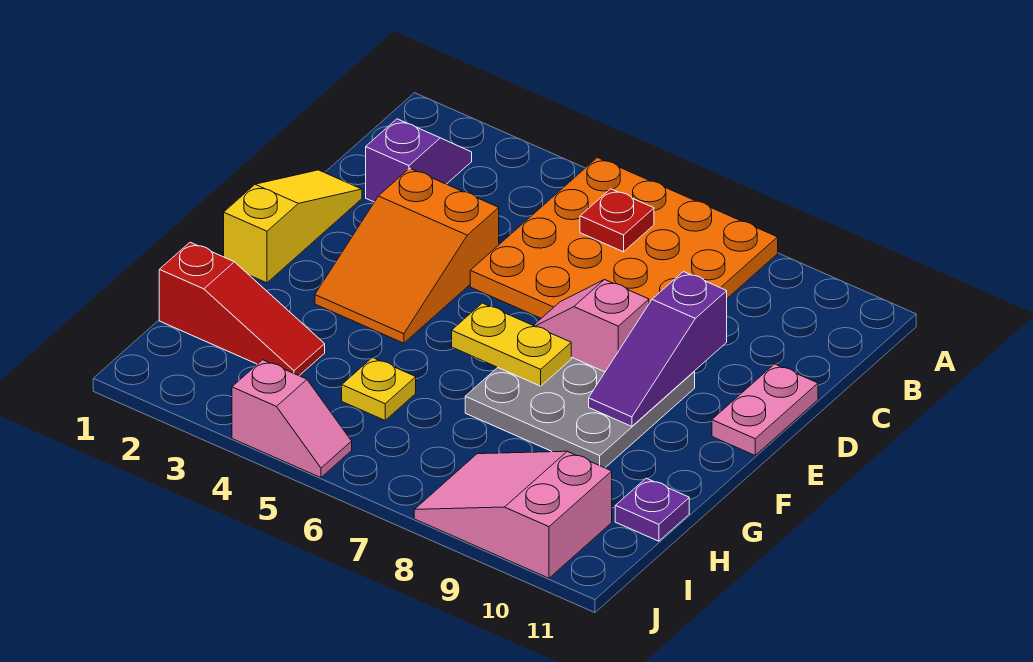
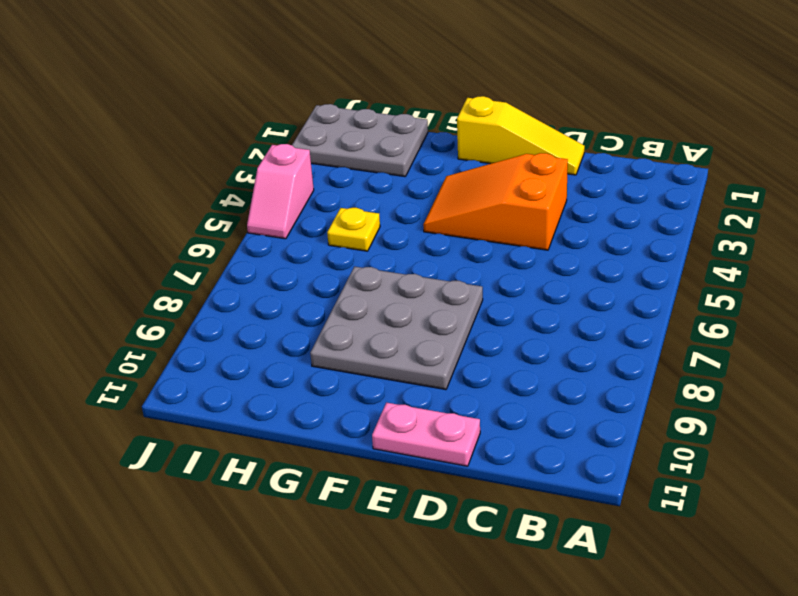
grey 2x3 plate [292,104,428,177] -> red 1x3 slope [159,242,325,376]
none -> orange 4x4 plate [470,158,778,318]
none -> purple 1x2 slope [366,119,472,202]
none -> purple 1x1 plate [615,478,689,541]

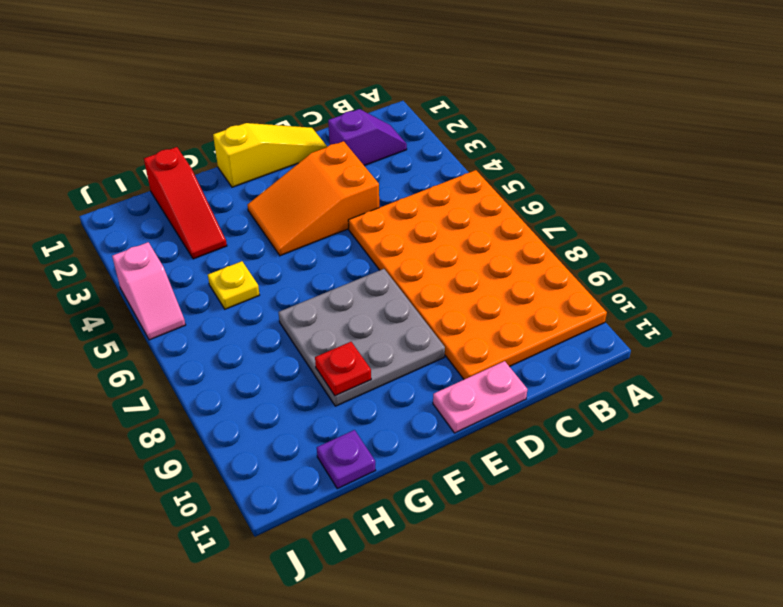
orange 4x6 plate [348,170,607,379] -> orange 4x4 plate [470,158,778,318]
red 1x1 plate [315,342,371,396] -> red 1x1 plate moved to [580,189,654,252]
none -> pink 2x3 slope [414,451,612,578]
none -> purple 1x3 slope [589,272,727,426]
none -> pink 1x2 slope [534,280,649,372]

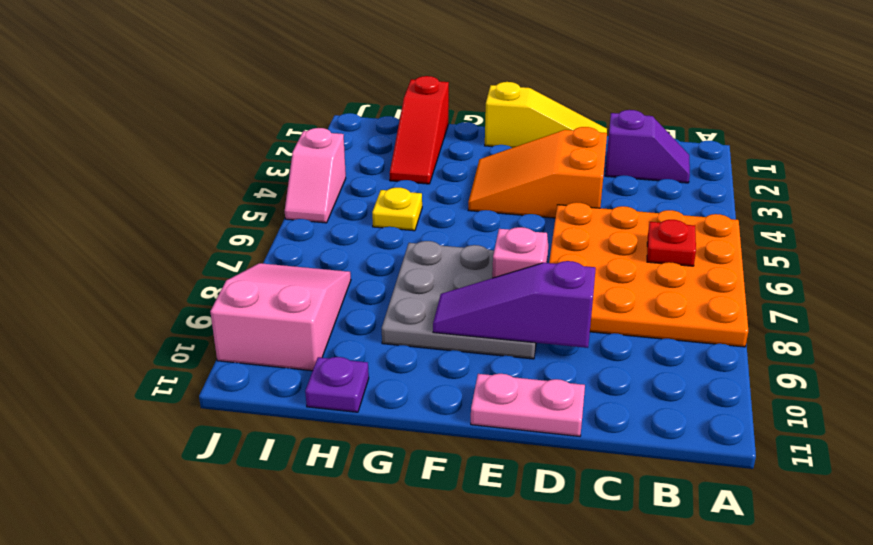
none -> yellow 1x2 plate [452,303,571,386]

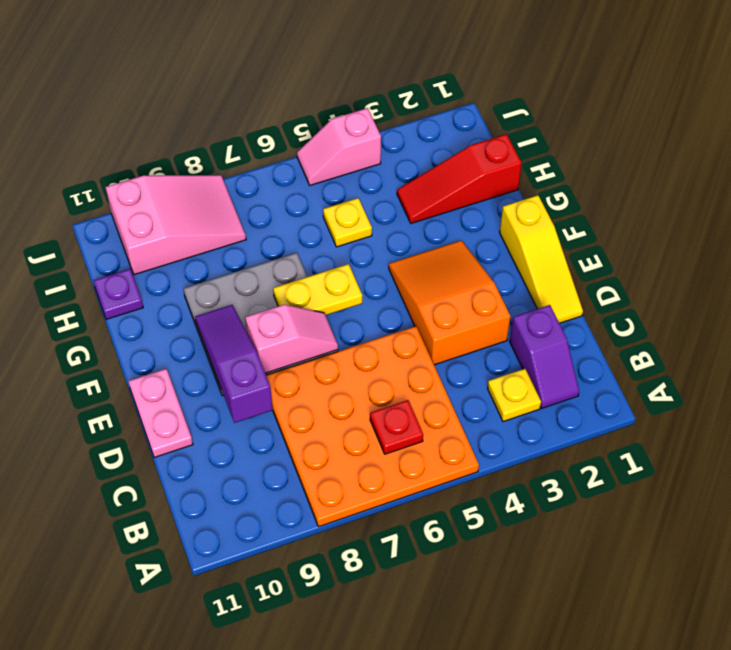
yellow 1x1 plate [487,369,541,422] -> none

